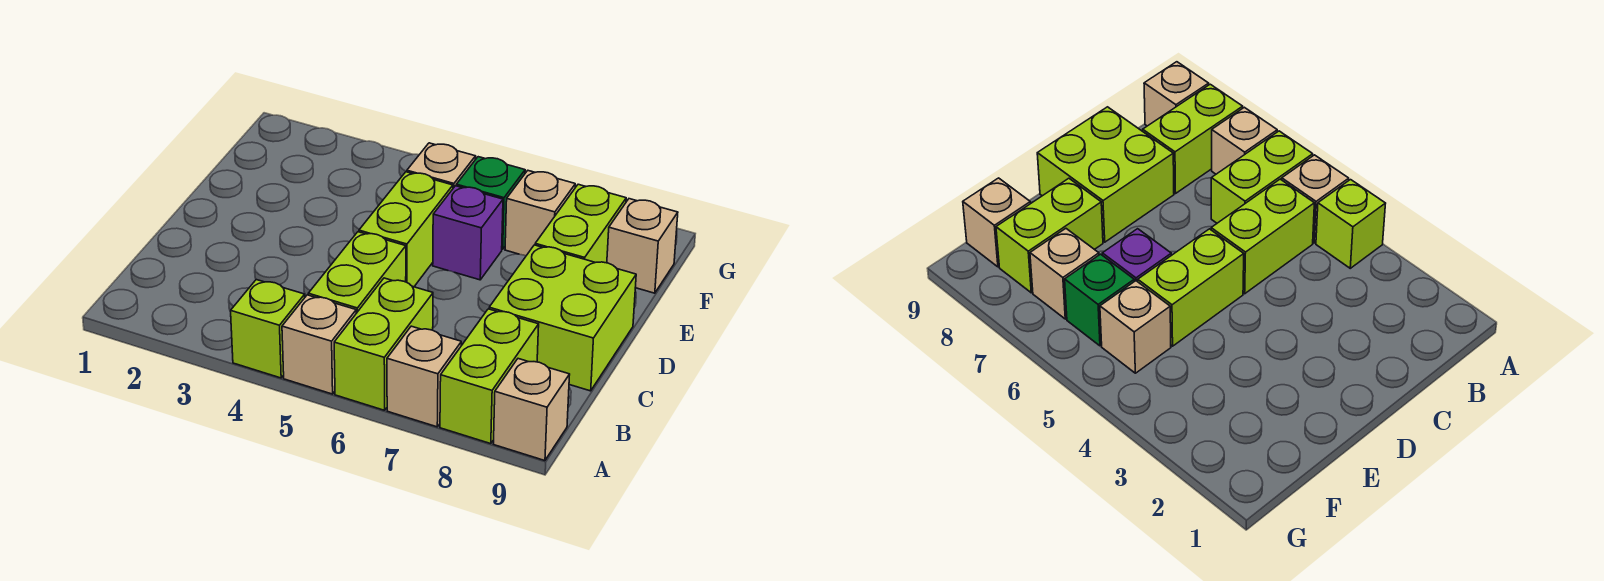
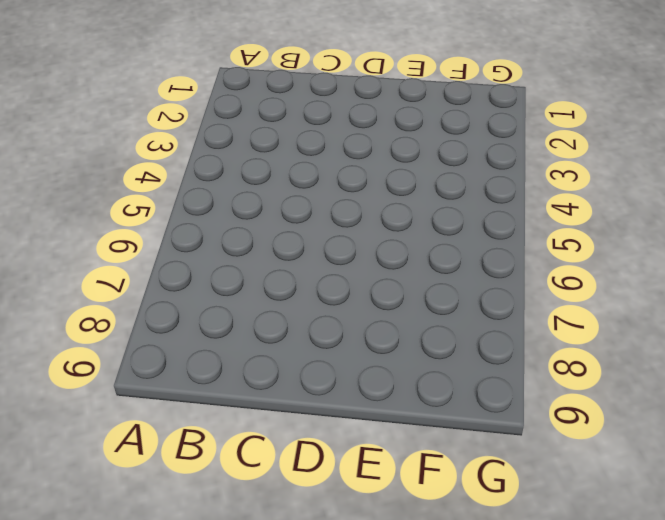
none -> lime 1x1 brick [231,280,305,378]
none -> tan 1x1 brick [282,295,356,394]
none -> lime 1x2 brick [334,278,433,410]

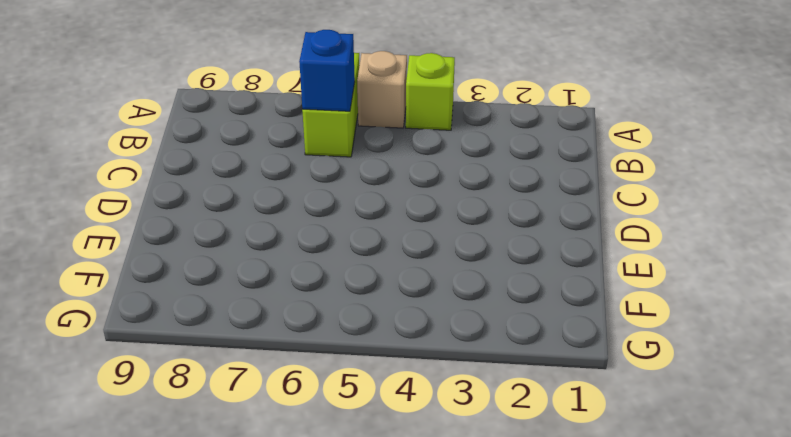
blue 1x1 brick [299,30,355,111] -> none
none -> tan 1x1 brick [387,326,461,427]
none -> lime 1x2 brick [440,309,539,444]
none -> tan 1x1 brick [494,359,570,461]

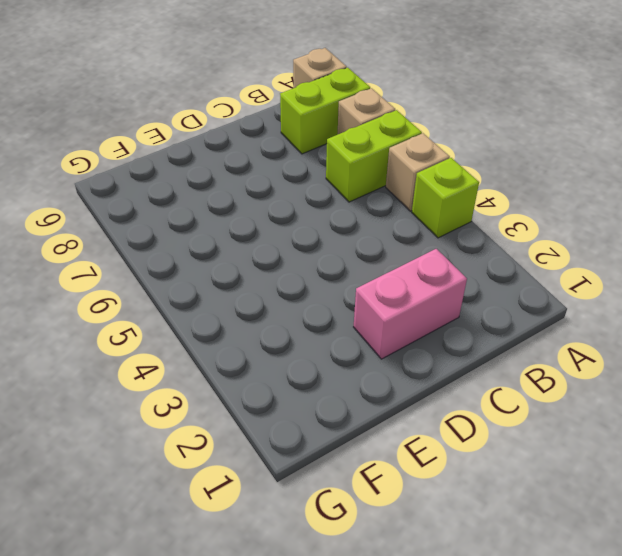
pink 1x2 brick [354,249,467,359] -> none
none -> lime 1x2 brick [308,232,406,313]
none -> lime 2x2 brick [489,245,636,391]
none -> lime 1x2 brick [359,172,453,287]

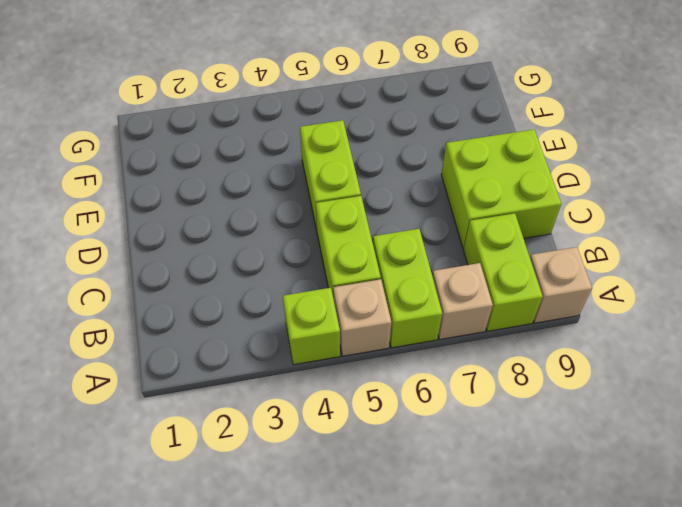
none -> purple 1x1 brick [433,186,503,280]
none -> lime 1x2 brick [535,184,626,263]
none -> tan 1x1 brick [407,143,476,188]

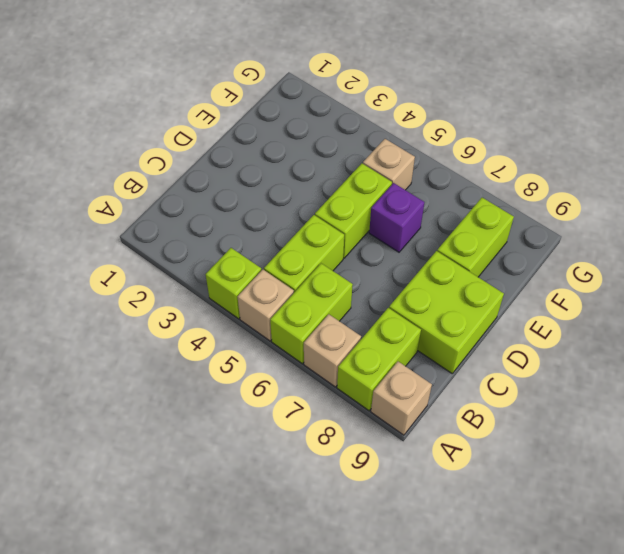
none -> green 1x1 brick [456,157,525,249]
none -> tan 1x1 brick [505,171,575,256]
none -> tan 1x1 brick [607,199,678,293]

